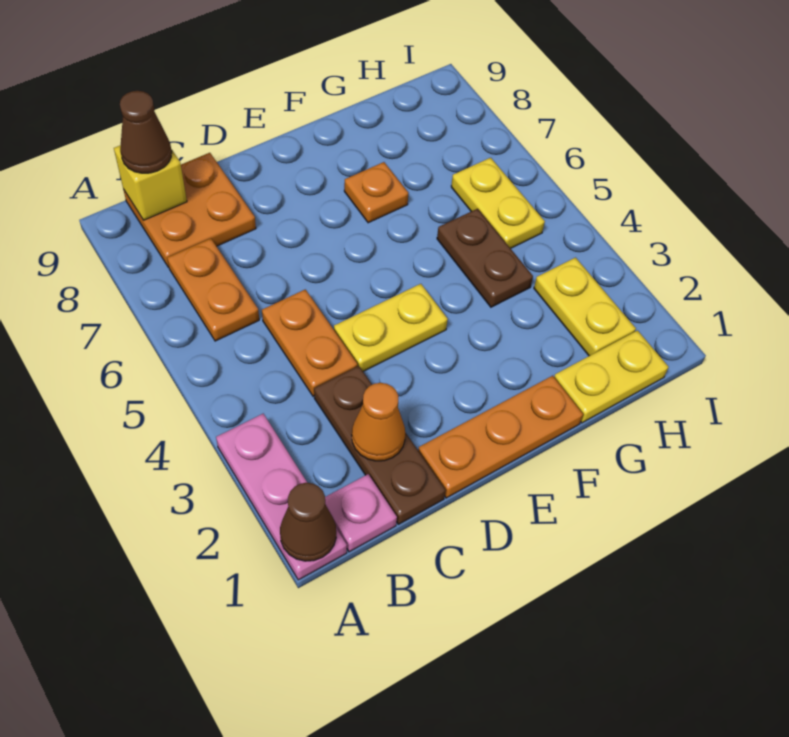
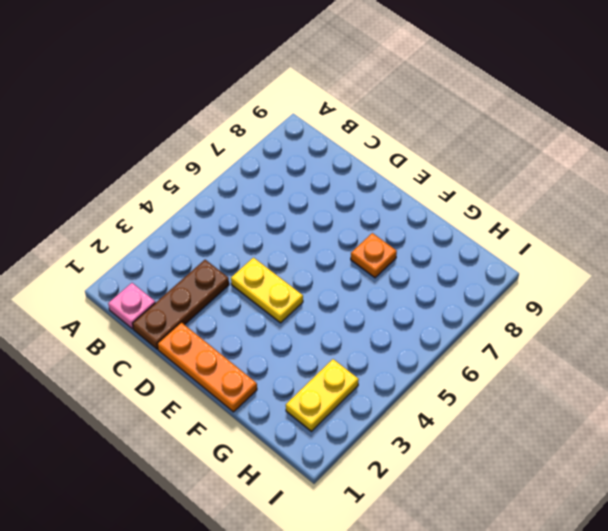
none -> pink 1x3 plate [216,414,347,580]
none -> orange 1x2 plate [167,238,259,341]
none -> orange 2x2 plate [123,153,256,268]

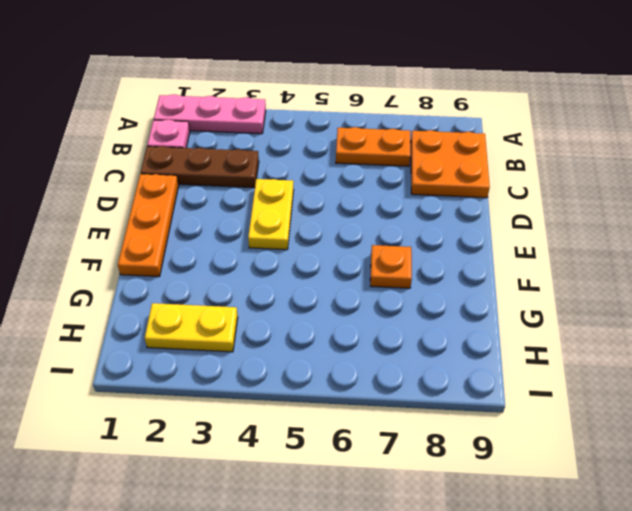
none -> orange 1x2 plate [262,289,357,396]
none -> yellow 1x2 plate [554,330,669,423]
none -> brown 1x2 plate [437,209,533,307]

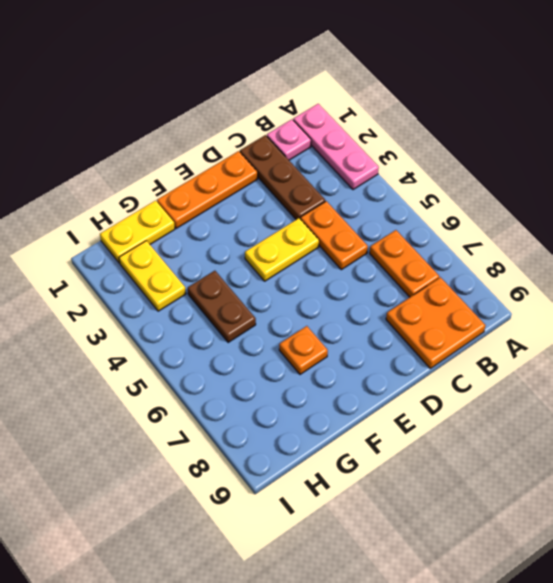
none -> yellow 1x2 plate [451,158,545,248]
none -> brown 1x1 cone [280,483,336,561]
none -> yellow 1x1 brick [114,145,187,220]

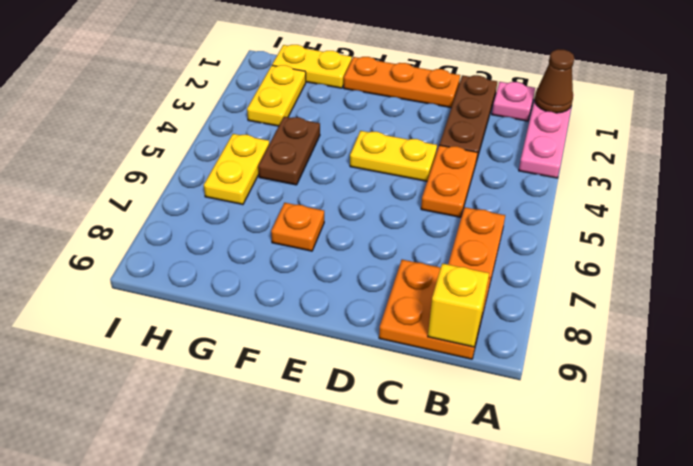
none -> orange 1x1 cone [352,383,405,461]
none -> brown 1x1 cone [120,91,172,173]

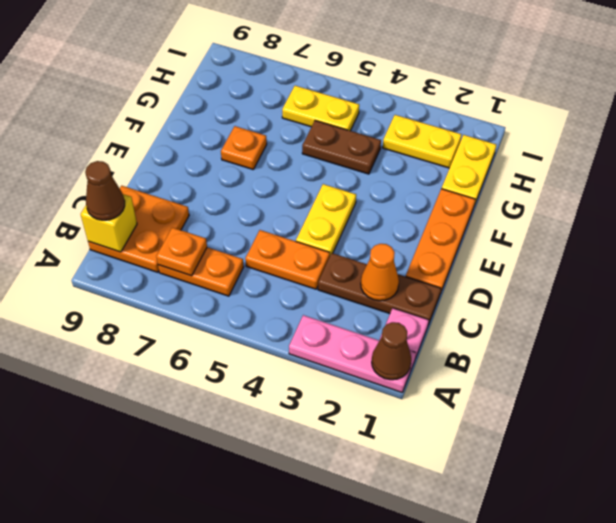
orange 1x1 plate [156,227,207,276] -> none

